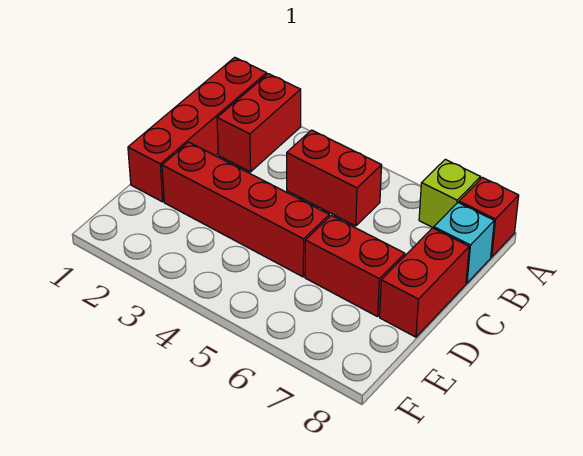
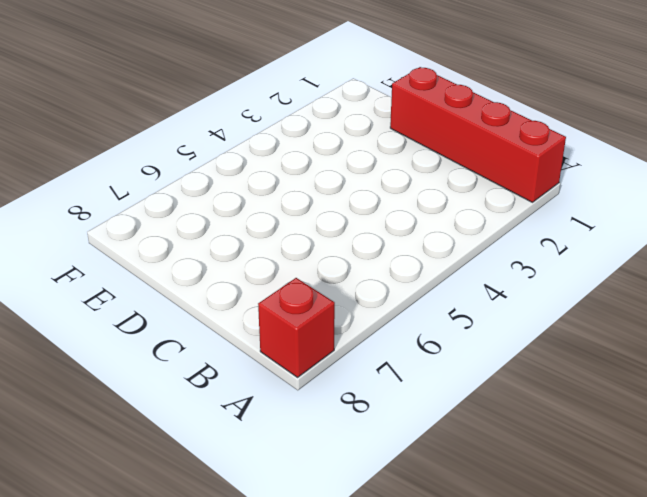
none -> red 1x2 brick [217,74,301,172]
none -> lime 1x1 brick [419,159,481,228]

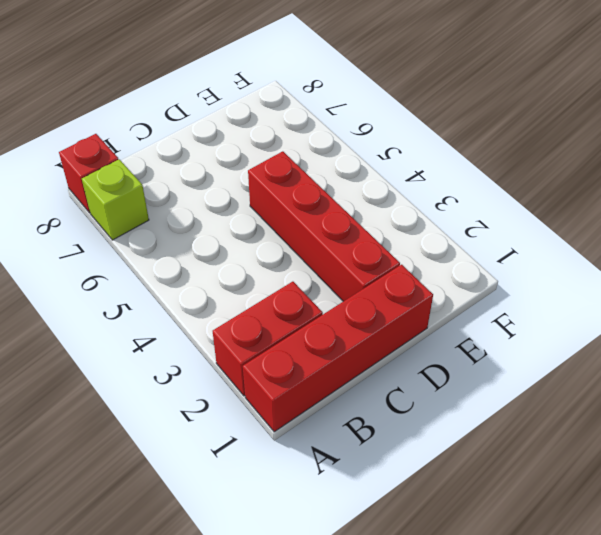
none -> red 1x2 brick [287,130,382,226]
none -> cyan 1x1 brick [434,203,494,283]

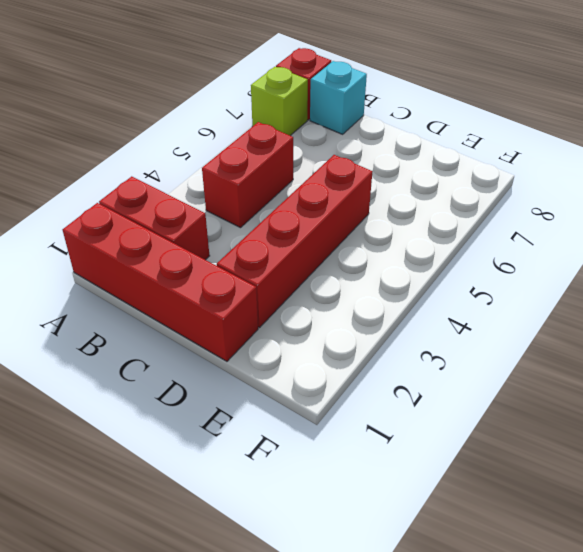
none -> red 1x2 brick [380,228,469,337]
none -> red 1x2 brick [305,216,405,317]

